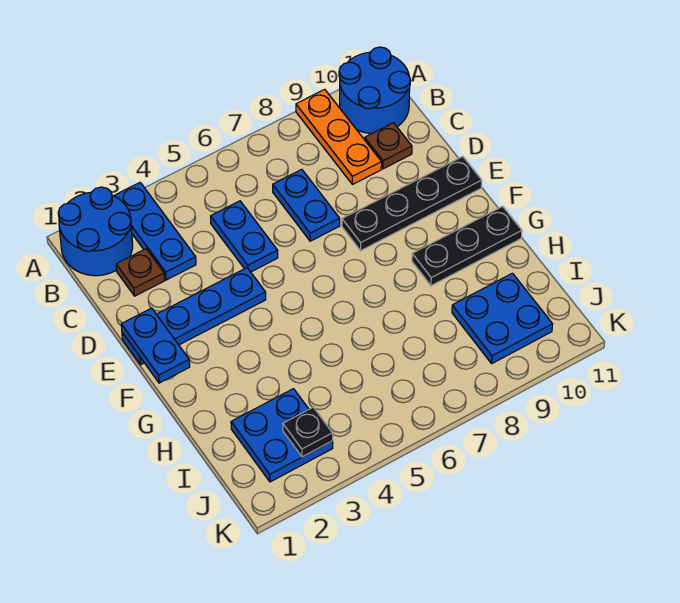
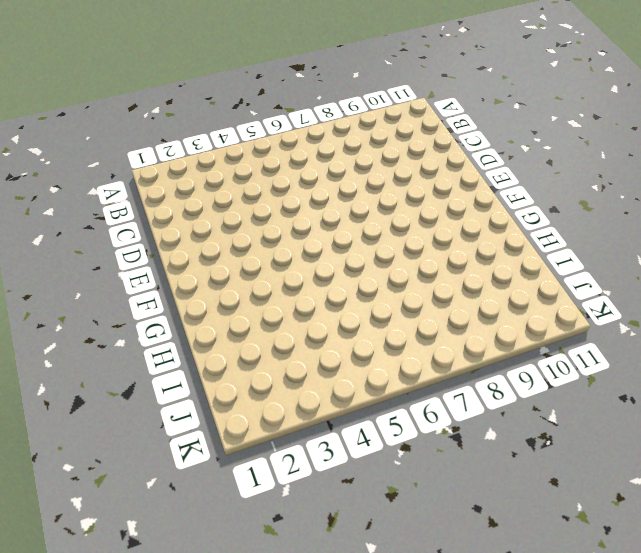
none -> blue 2x2 round brick [58,187,133,276]
none -> blue 1x3 plate [114,183,196,280]
none -> orange 1x3 plate [296,89,382,185]

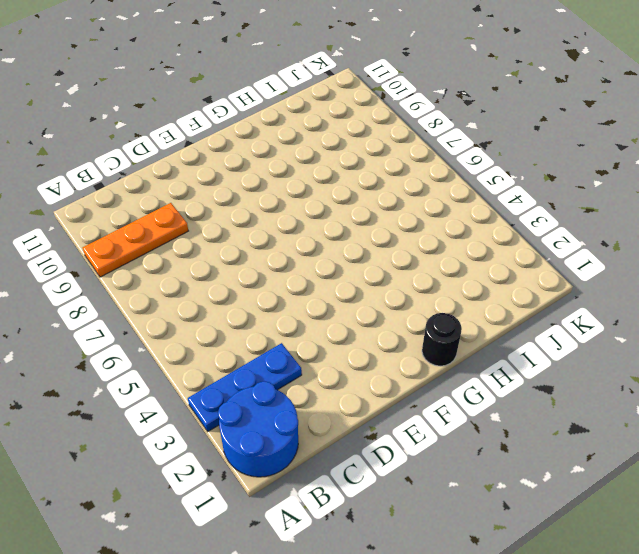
black 1x1 round brick [422,313,462,366] -> none
none -> blue 2x2 round brick [339,47,410,134]
none -> brown 1x1 plate [116,249,165,296]
none -> blue 1x2 plate [211,201,278,272]

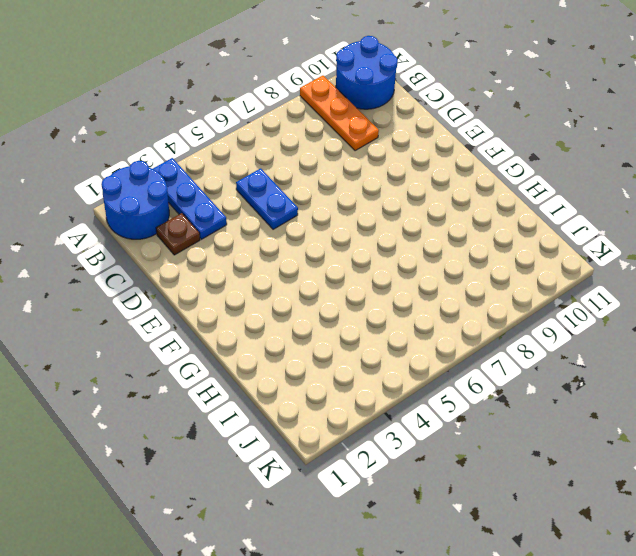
none -> blue 1x2 plate [273,169,340,241]
none -> brown 1x1 plate [365,123,412,169]
none -> blue 1x4 plate [122,268,266,365]

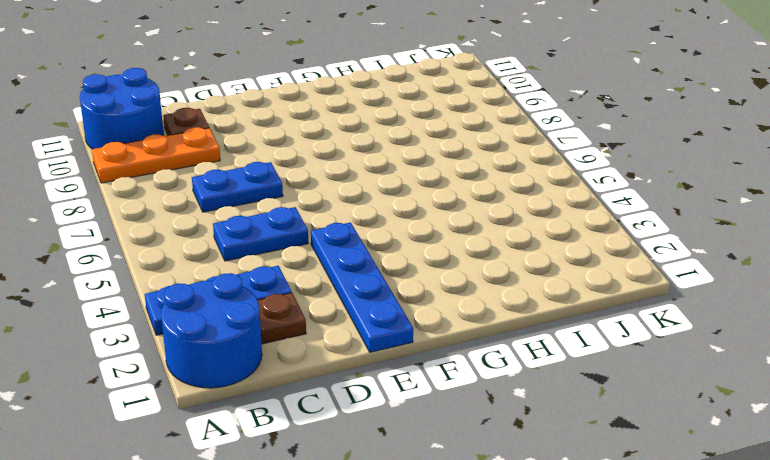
none -> black 1x4 plate [342,157,482,250]
none -> black 1x3 plate [412,206,522,286]
none -> blue 2x2 plate [231,389,333,482]

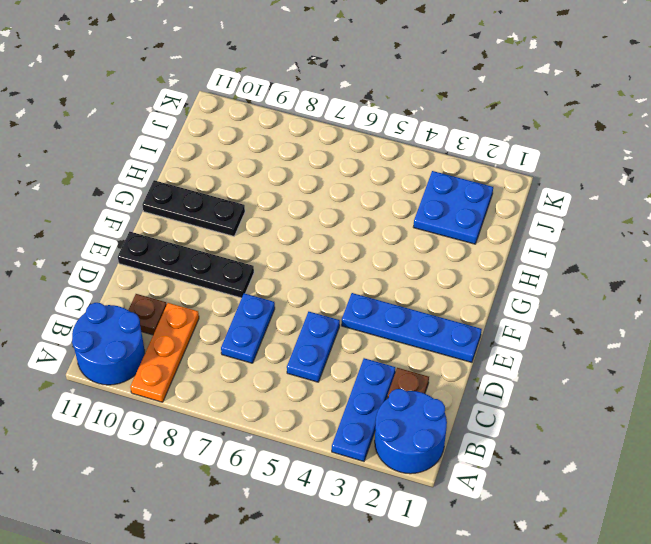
none -> blue 2x2 plate [452,273,553,363]
none -> blue 1x2 plate [121,308,190,383]
none -> black 1x1 plate [283,407,333,457]

